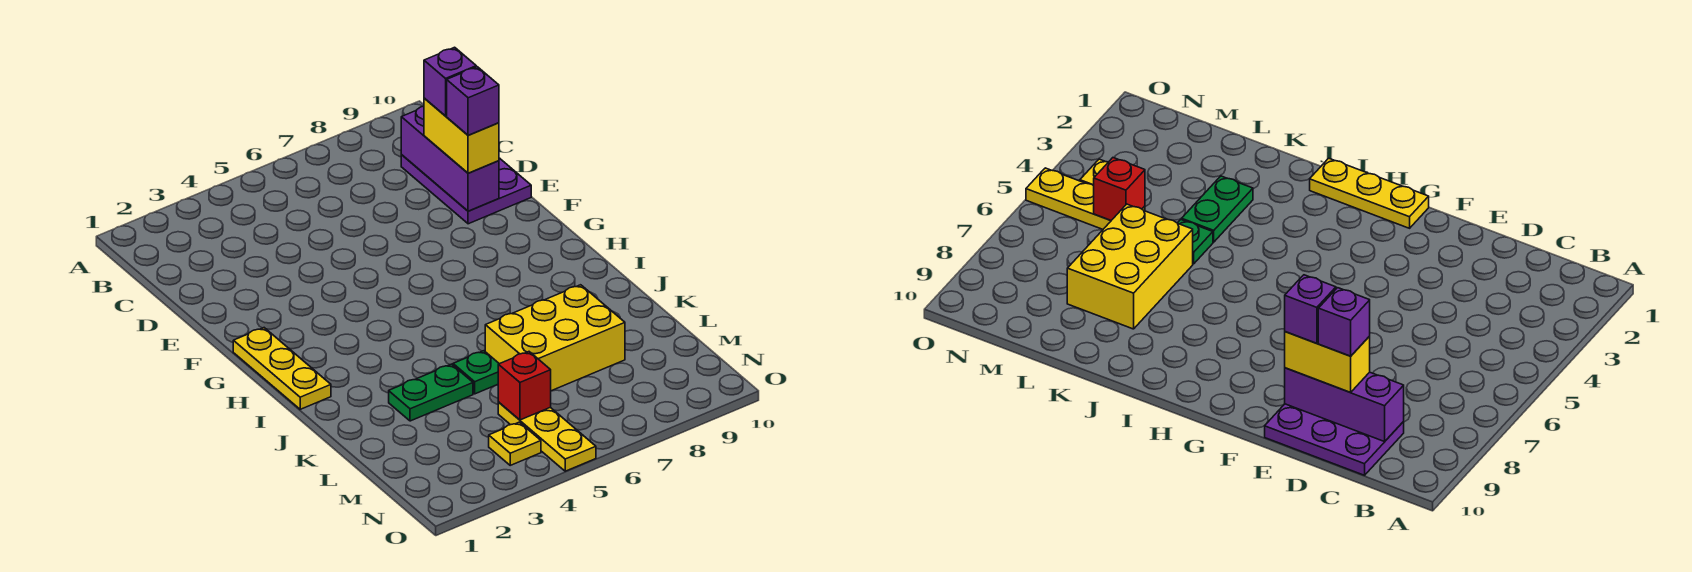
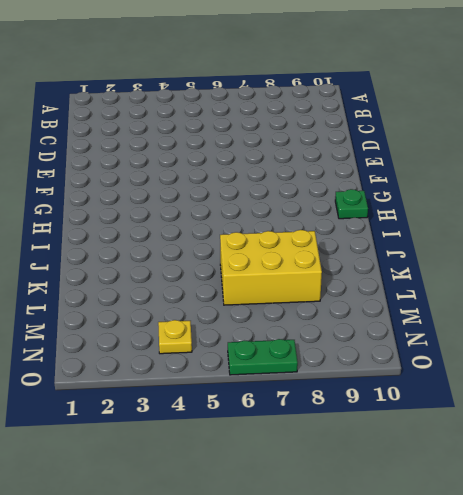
green 1x1 plate [335,189,368,219] -> green 1x1 plate moved to [453,351,499,394]
green 1x2 plate [228,339,298,375] -> green 1x2 plate moved to [389,364,473,421]
none -> purple 2x3 plate [401,155,531,224]
none -> yellow 1x3 plate [233,328,331,409]
none -> yellow 1x3 plate [498,402,596,471]

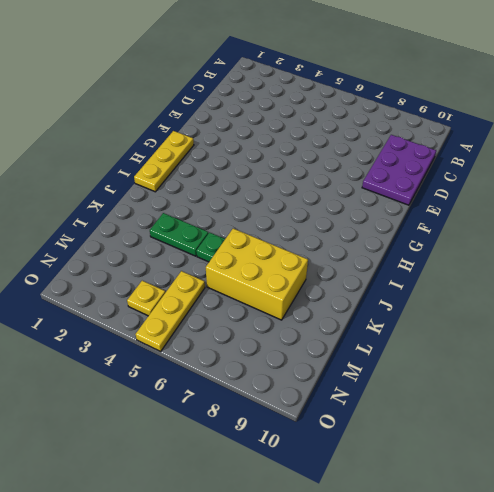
none -> purple 1x3 brick [401,106,499,211]
none -> red 1x1 brick [498,352,551,420]
none -> yellow 1x2 brick [424,98,499,173]

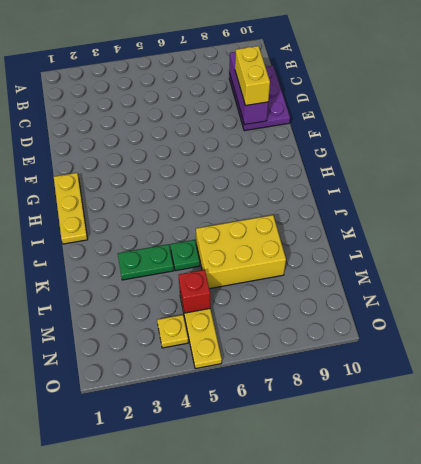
none -> purple 1x1 brick [424,47,476,116]
none -> purple 1x1 brick [447,67,499,135]

